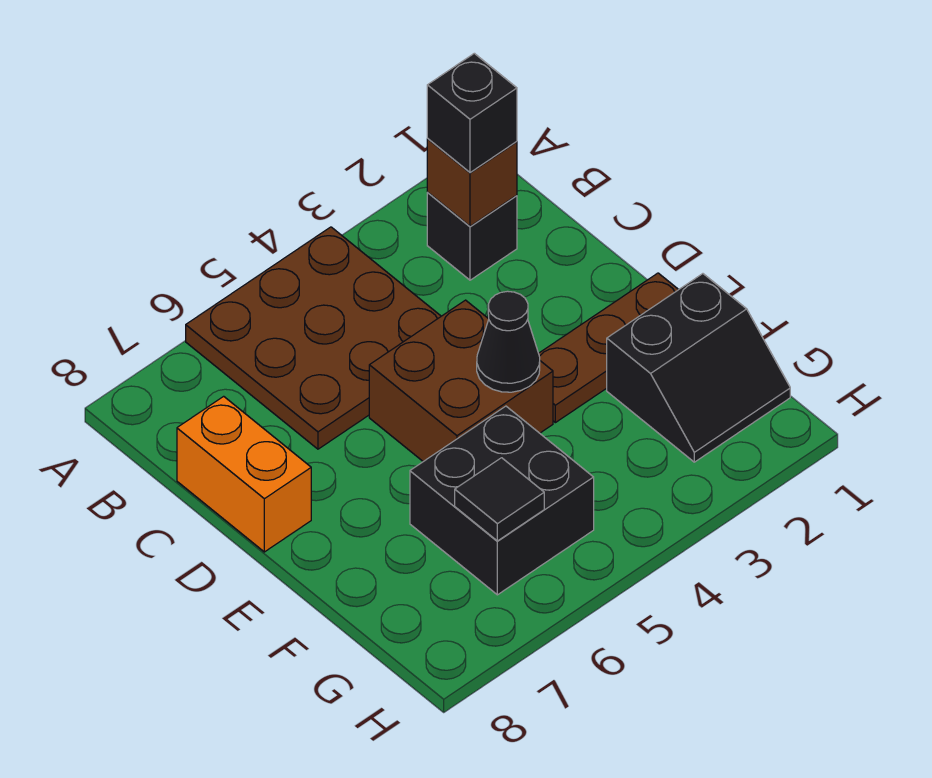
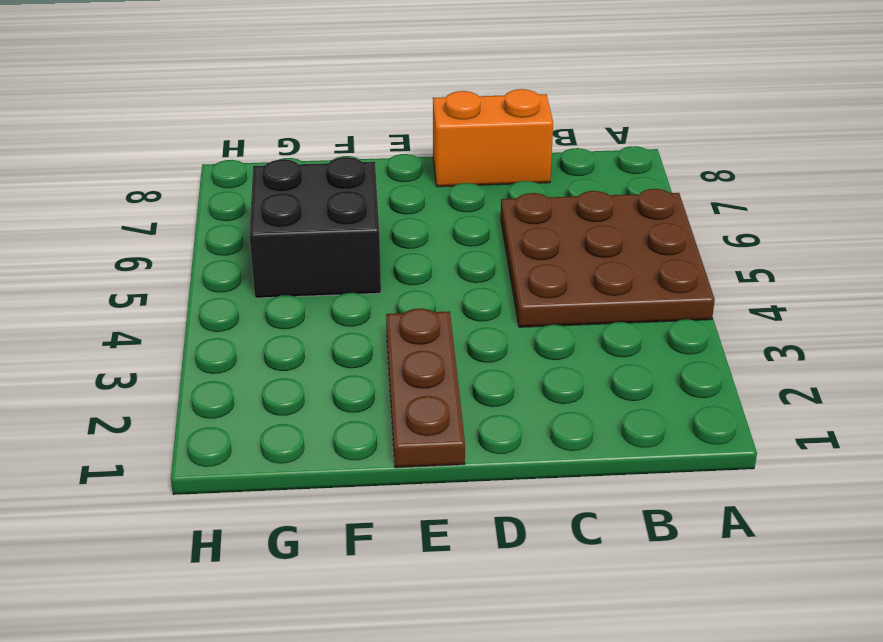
none -> black 1x1 brick [427,193,517,280]
none -> brown 2x2 brick [369,300,553,462]

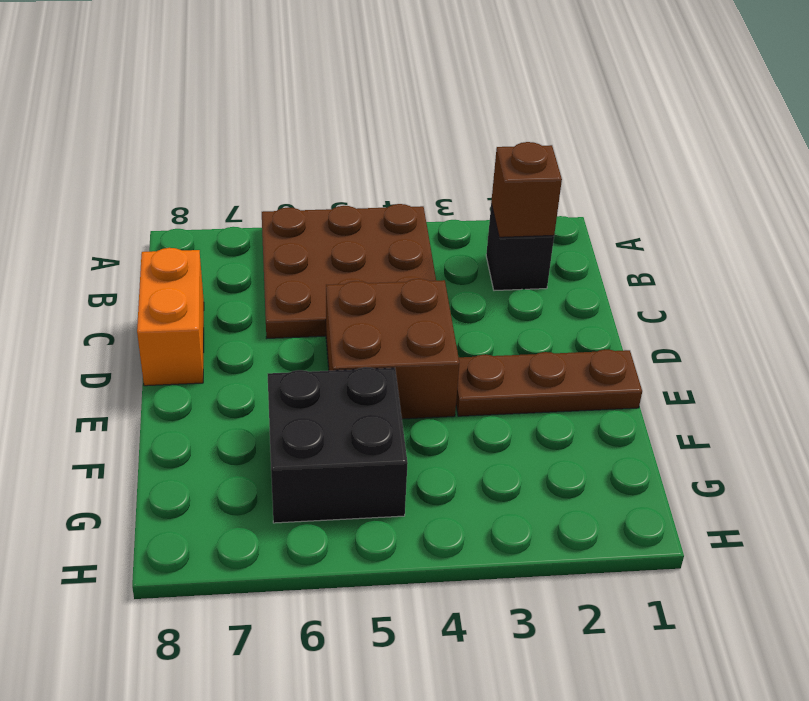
none -> black 2x2 slope [607,274,790,462]
none -> black 1x1 cone [477,291,540,392]

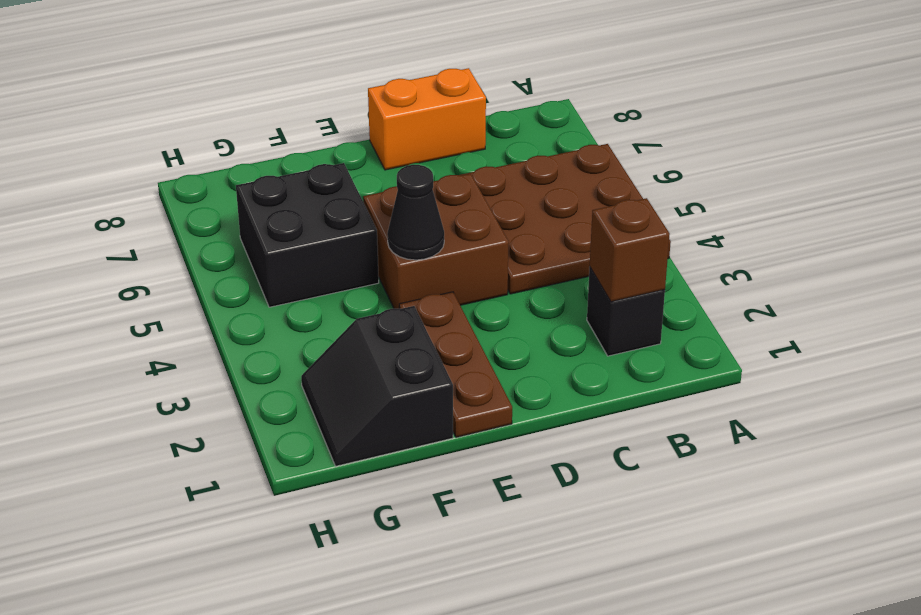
none -> black 1x1 tile [455,458,544,541]
none -> black 1x1 brick [427,53,517,173]

